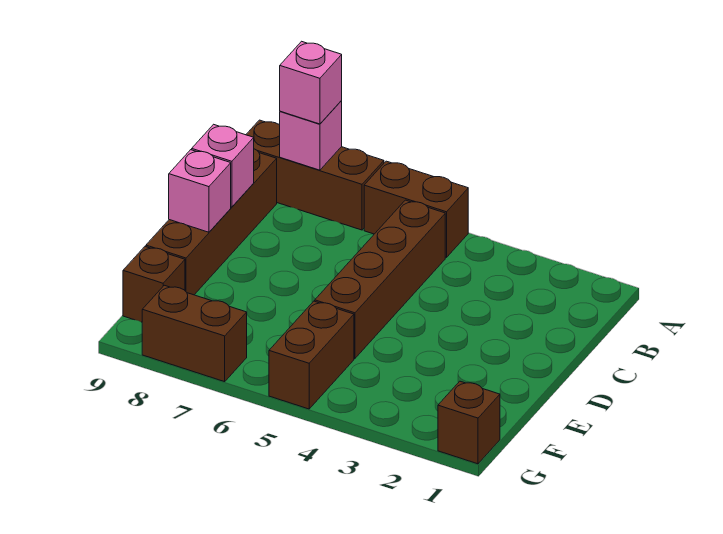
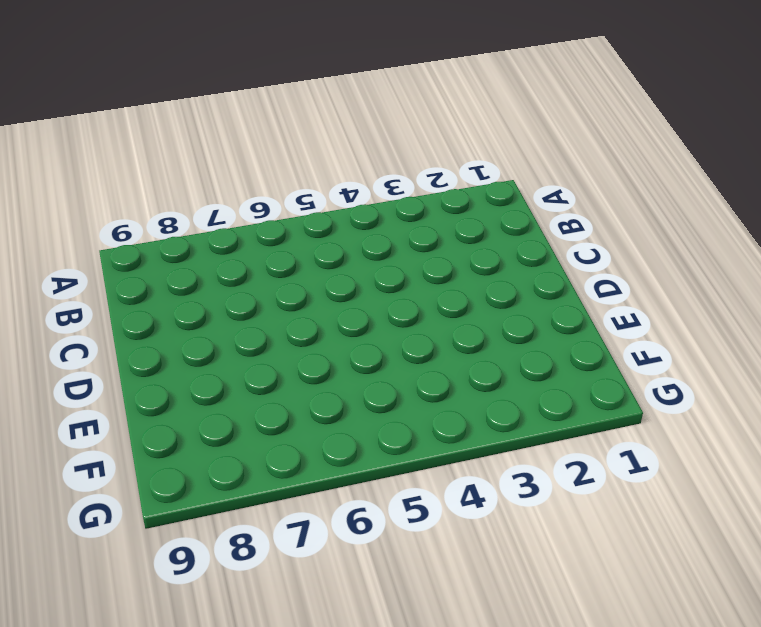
none -> brown 1x2 brick [364,161,468,257]
none -> brown 1x3 brick [246,120,384,230]
none -> brown 1x4 brick [315,200,445,358]

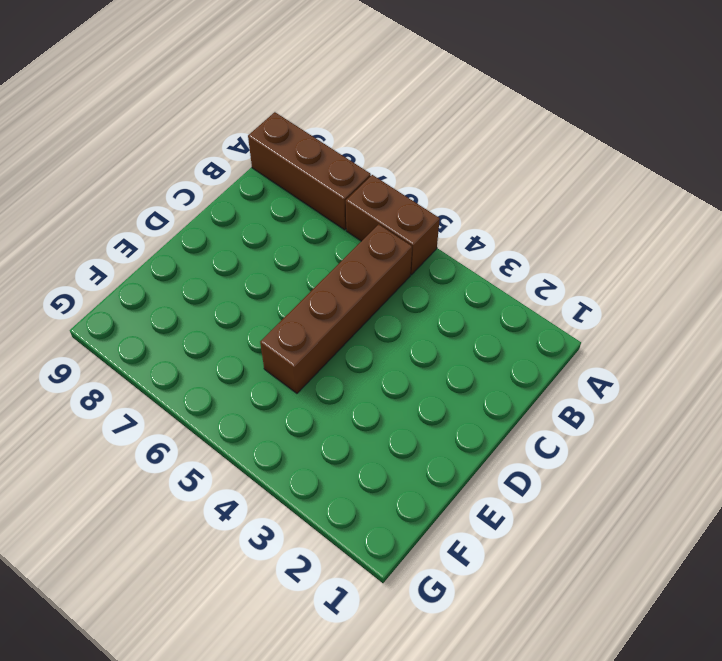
none -> brown 1x4 brick [146,149,277,295]
none -> brown 1x2 brick [269,301,354,409]
none -> brown 1x1 brick [123,247,185,322]

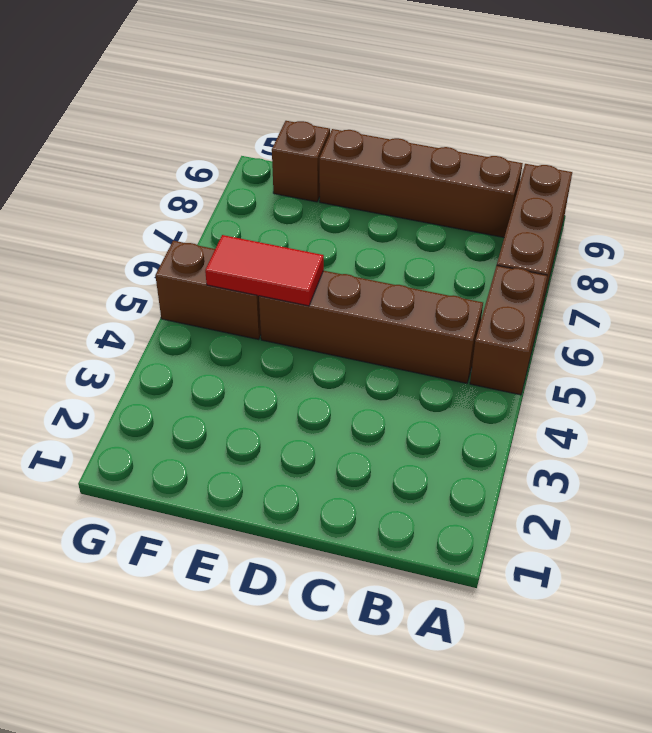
red 1x2 tile [205,235,324,306] -> none
none -> brown 1x1 brick [438,381,500,464]
none -> brown 1x2 brick [142,285,247,382]
none -> pink 1x1 brick [280,101,342,170]

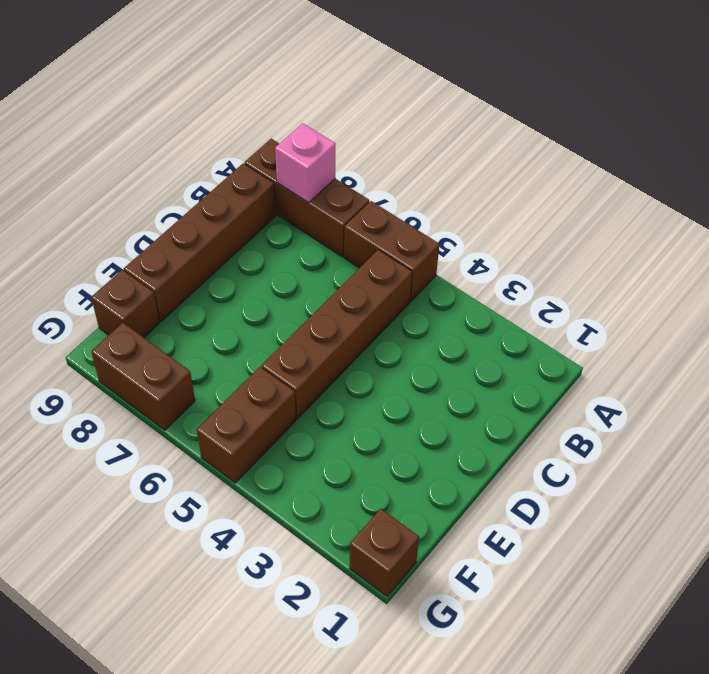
none -> pink 1x1 brick [192,124,254,207]
none -> pink 1x1 brick [169,150,231,232]
none -> pink 1x1 brick [280,41,342,124]

